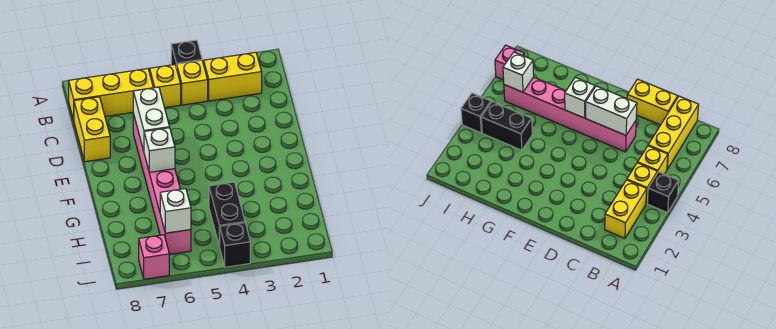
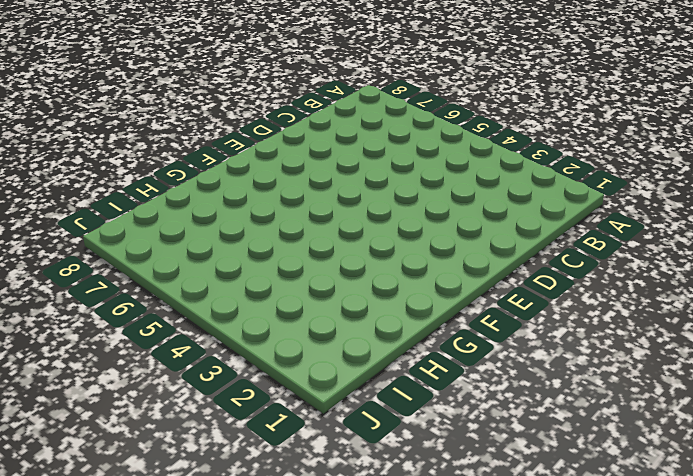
none -> black 1x1 brick [171,40,202,68]
none -> yellow 1x2 brick [204,52,262,101]
none -> yellow 1x1 brick [177,61,208,105]

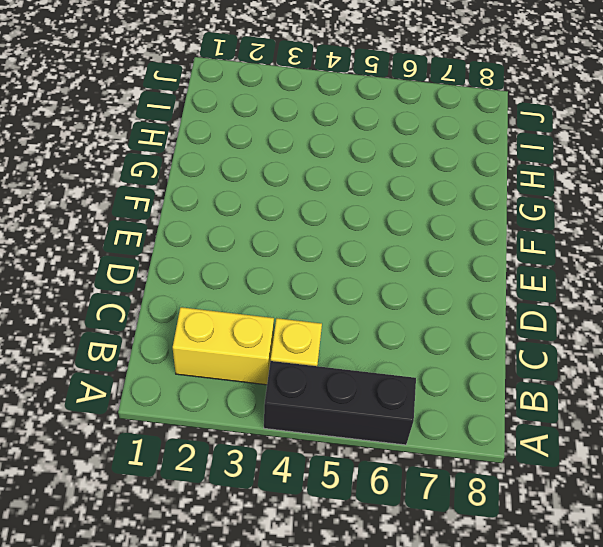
black 1x3 brick [264,361,416,445] -> black 1x1 brick [171,40,202,68]
none -> yellow 1x1 brick [150,65,181,108]
none -> yellow 1x3 brick [69,69,153,120]
none -> yellow 1x2 brick [74,97,110,162]

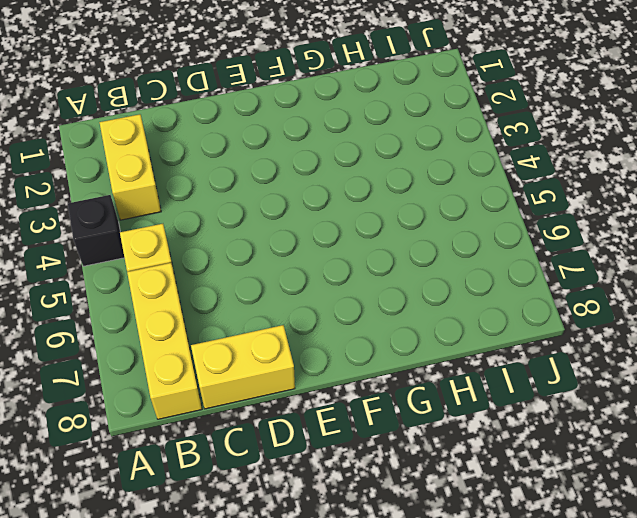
none -> yellow 1x1 brick [177,61,208,105]
none -> pink 1x6 brick [133,114,191,254]
none -> black 1x2 brick [209,182,245,247]

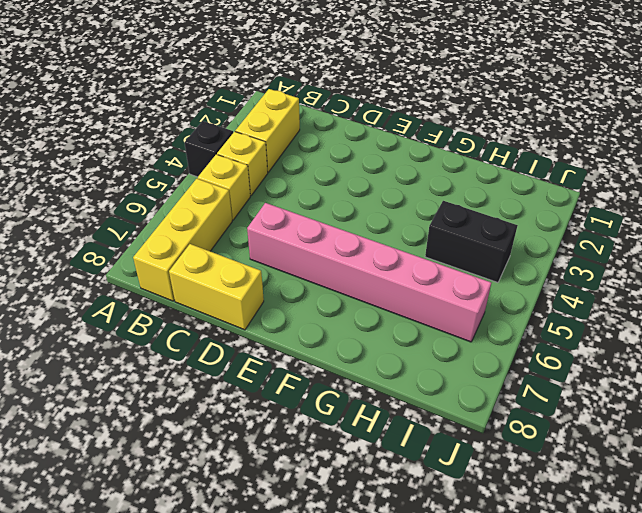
none -> black 1x1 brick [220,223,250,267]
none -> pink 1x1 brick [139,235,169,279]
none -> white 1x2 brick [133,87,170,151]

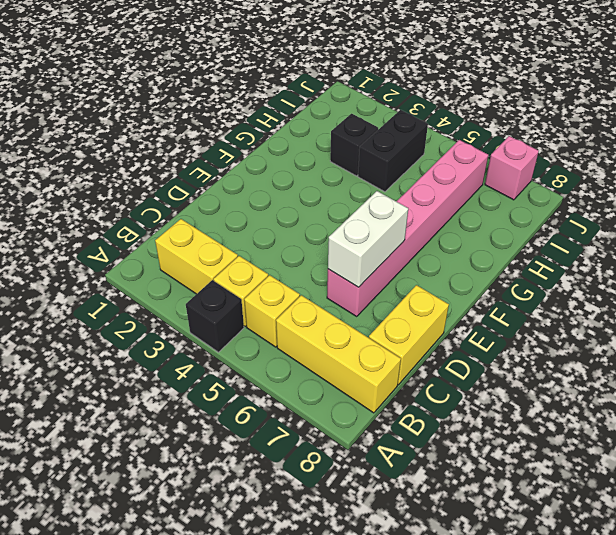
black 1x1 brick [330,114,378,176] -> black 1x1 brick moved to [220,223,250,267]
none -> white 1x1 brick [144,128,175,172]
none -> white 1x1 brick [160,189,191,233]

